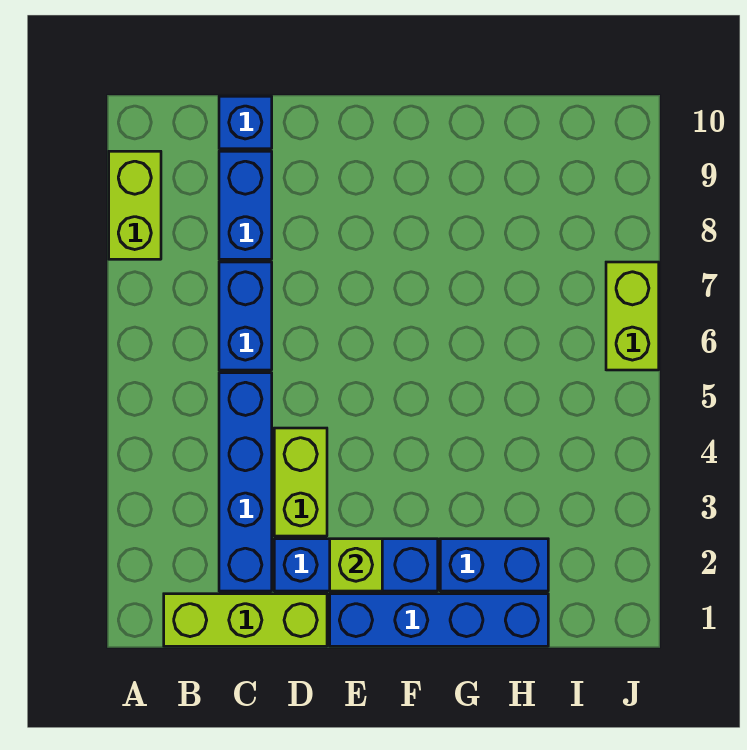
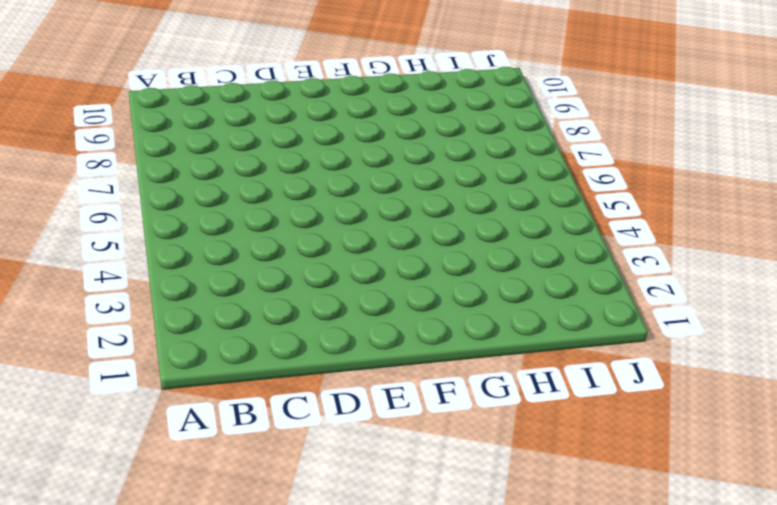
none -> lime 1x2 brick [109,151,161,259]
none -> lime 1x3 brick [164,594,327,646]
none -> blue 1x4 brick [219,373,272,591]

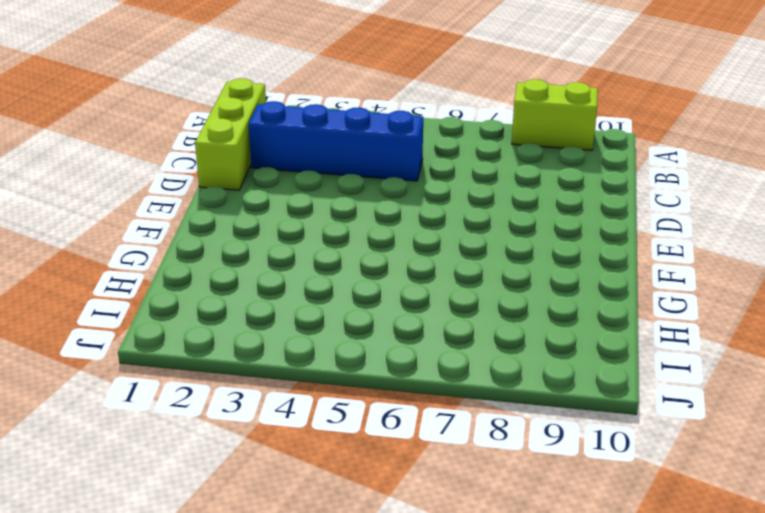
none -> blue 1x2 brick [219,262,272,370]
none -> blue 1x2 brick [219,151,272,259]
none -> blue 1x1 brick [219,96,272,149]

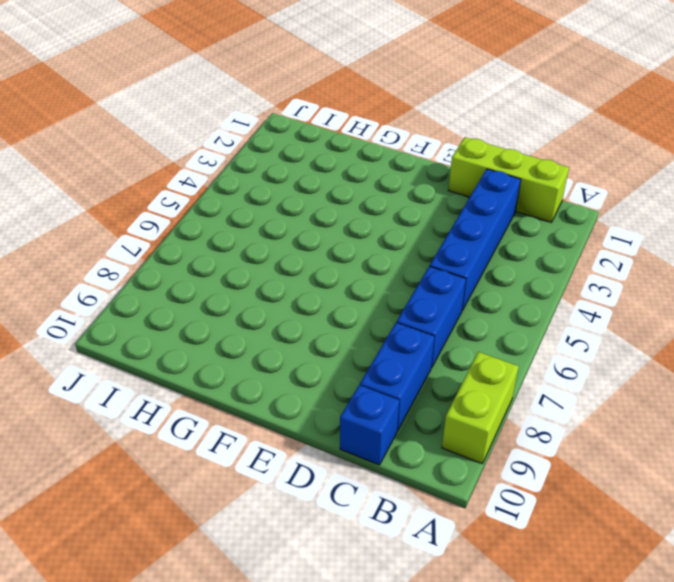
none -> blue 1x3 brick [274,539,438,591]
none -> lime 1x2 brick [274,428,327,536]
none -> blue 1x4 brick [330,594,548,646]

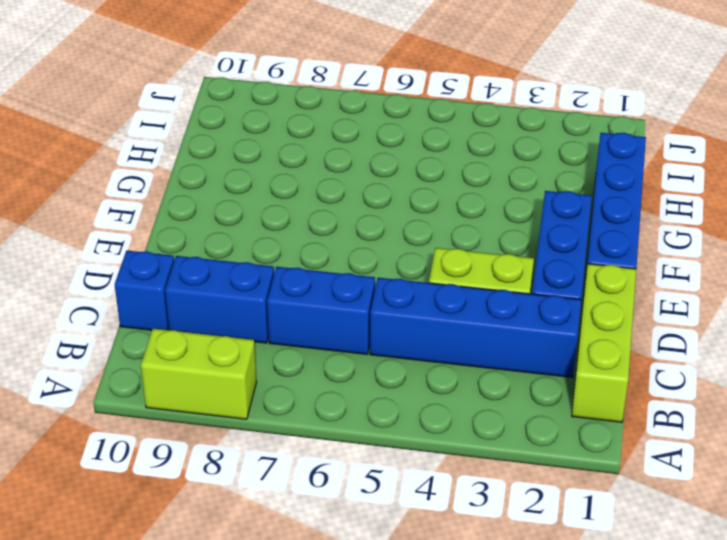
none -> blue 1x2 brick [440,539,548,591]
none -> lime 1x2 brick [606,262,659,370]
none -> lime 1x1 brick [330,539,382,591]

